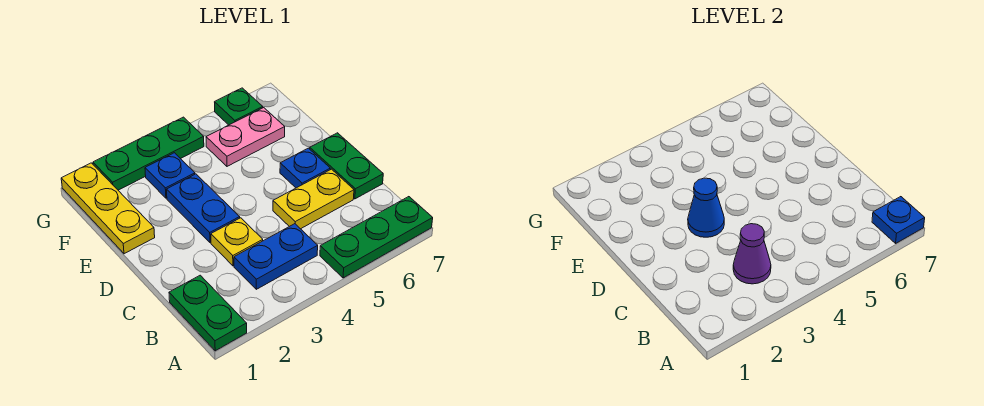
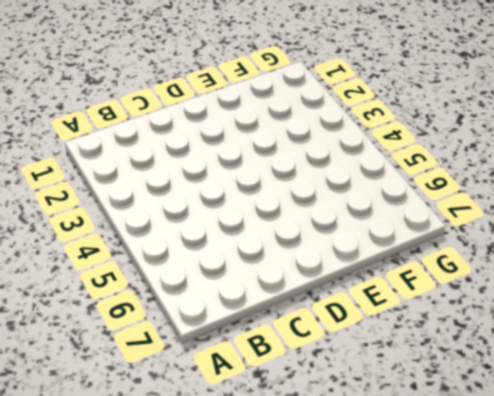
none -> green 1x2 plate [169,275,247,351]
none -> green 1x3 plate [320,197,433,278]
none -> blue 1x2 plate [234,224,318,289]

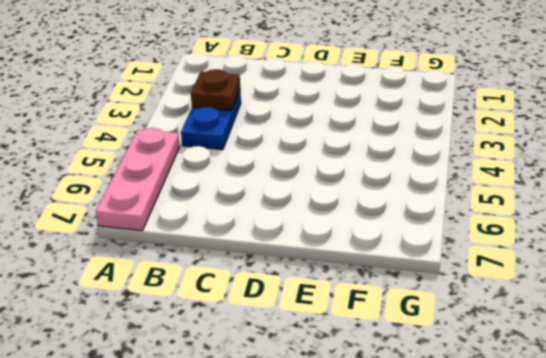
pink 1x3 plate [96,128,180,231] -> green 1x3 plate [320,197,433,278]
brown 1x1 plate [191,69,240,111] -> purple 1x1 cone [733,224,771,284]
none -> green 1x2 plate [169,275,247,351]
none -> yellow 1x1 plate [211,218,263,266]
none -> yellow 1x2 plate [273,169,354,229]

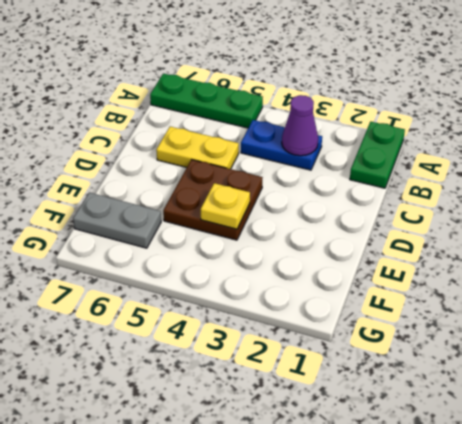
brown 2x2 plate [163,160,263,240] -> none
yellow 1x1 plate [201,183,250,229] -> yellow 1x1 plate moved to [211,218,263,266]
grey 1x2 plate [73,193,161,248] -> pink 1x2 plate [206,108,285,166]
none -> green 1x2 plate [310,133,383,199]
none -> blue 1x2 plate [166,174,240,243]
none -> blue 1x1 plate [280,148,330,188]

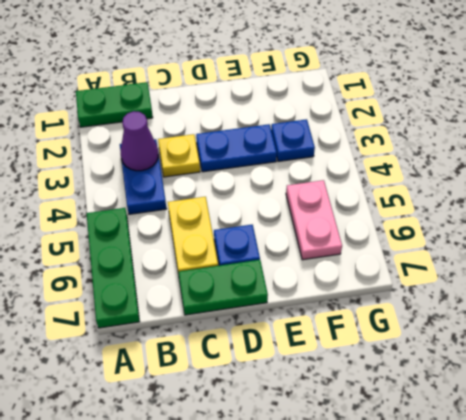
none -> yellow 1x3 plate [61,163,155,254]
none -> green 1x3 plate [93,117,204,190]
none -> green 1x1 plate [215,88,263,125]

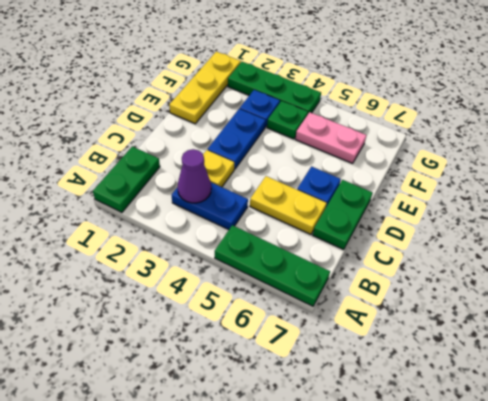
green 1x1 plate [267,101,308,139] -> green 1x1 plate moved to [215,88,263,125]
none -> blue 1x1 plate [872,197,925,243]
none -> blue 1x1 cone [688,178,724,237]

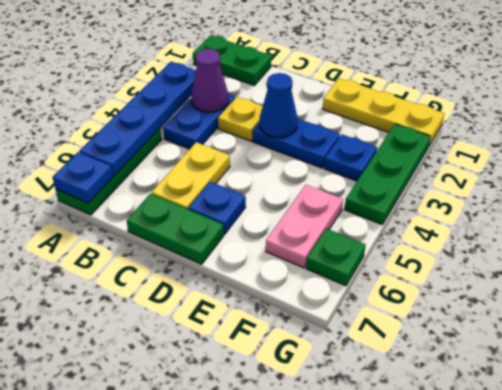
blue 1x4 plate [79,62,196,176] -> none

